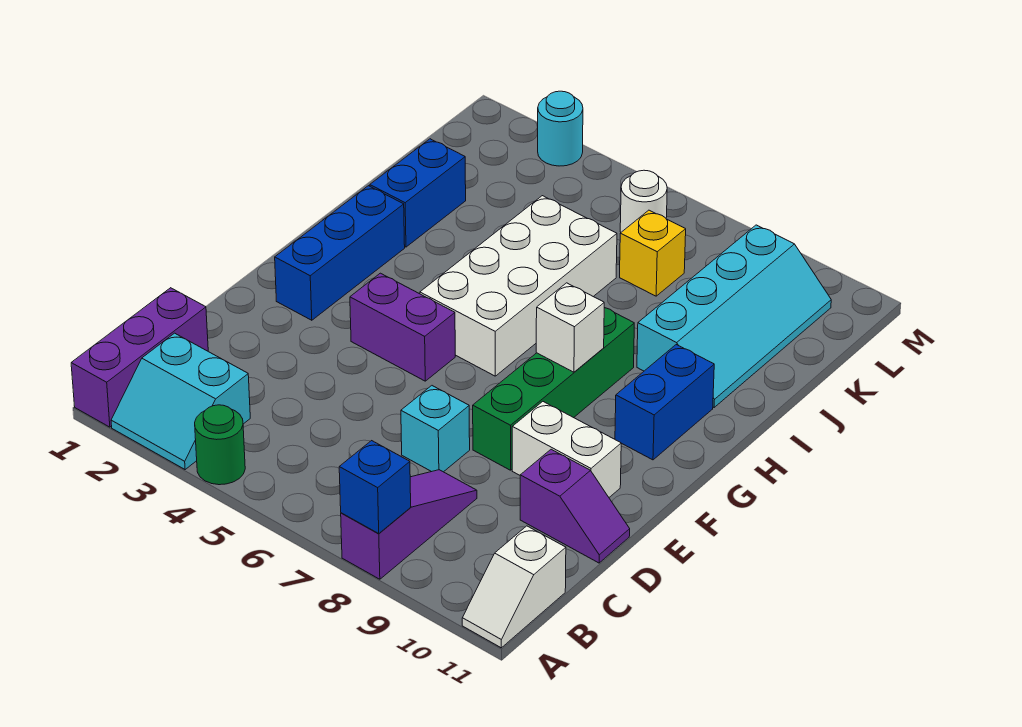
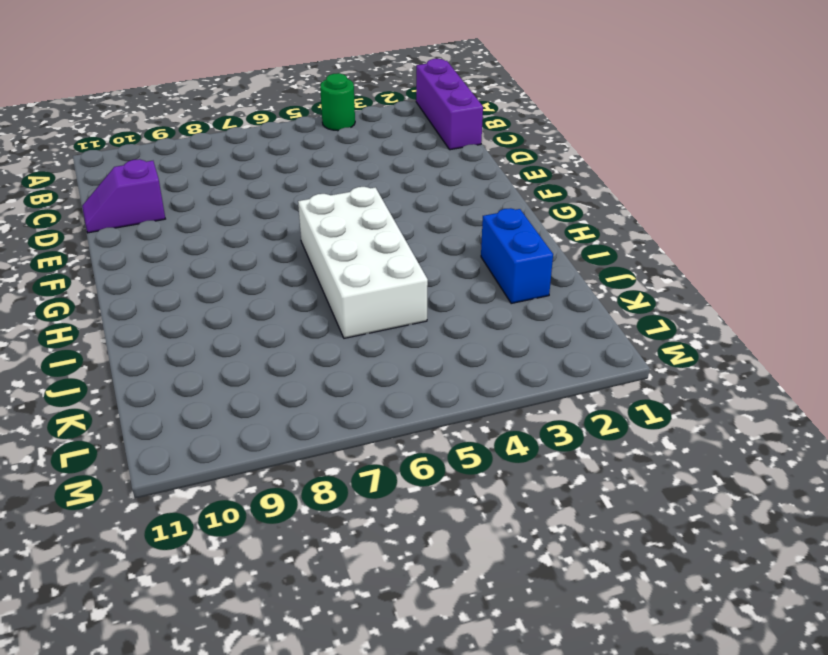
none -> cyan 2x2 slope [111,333,250,469]
none -> purple 1x3 slope [341,470,477,579]
none -> white 1x2 slope [462,526,566,648]

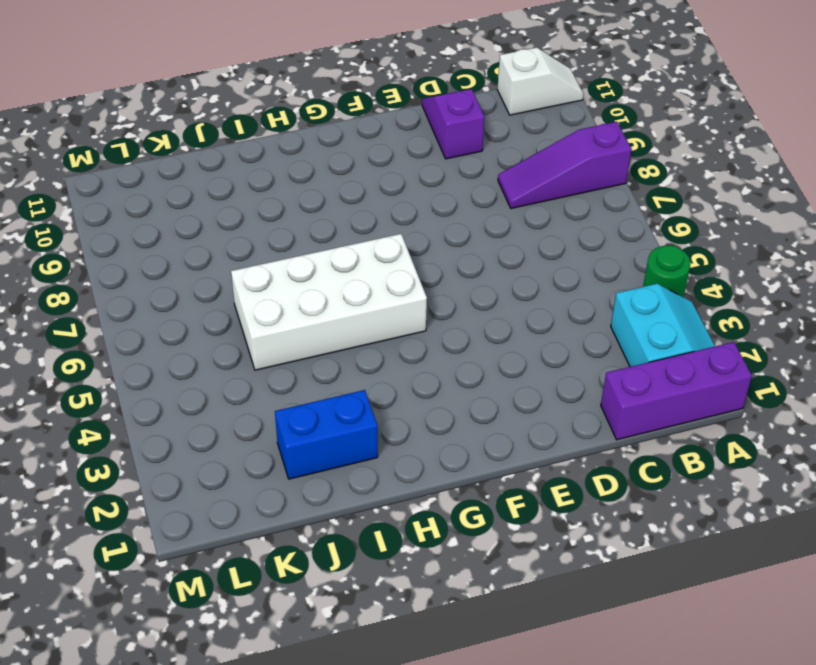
none -> cyan 1x1 brick [401,386,470,472]
none -> green 1x4 brick [473,308,634,470]
none -> white 1x2 brick [512,402,621,497]

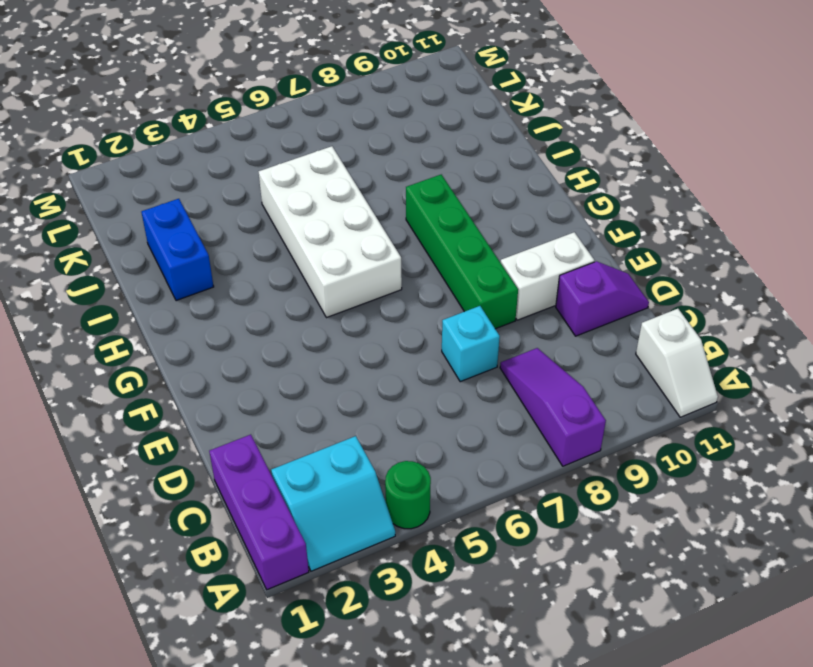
none -> blue 1x3 brick [275,186,405,320]
none -> purple 1x2 brick [350,273,455,381]
none -> blue 1x2 brick [615,345,714,460]

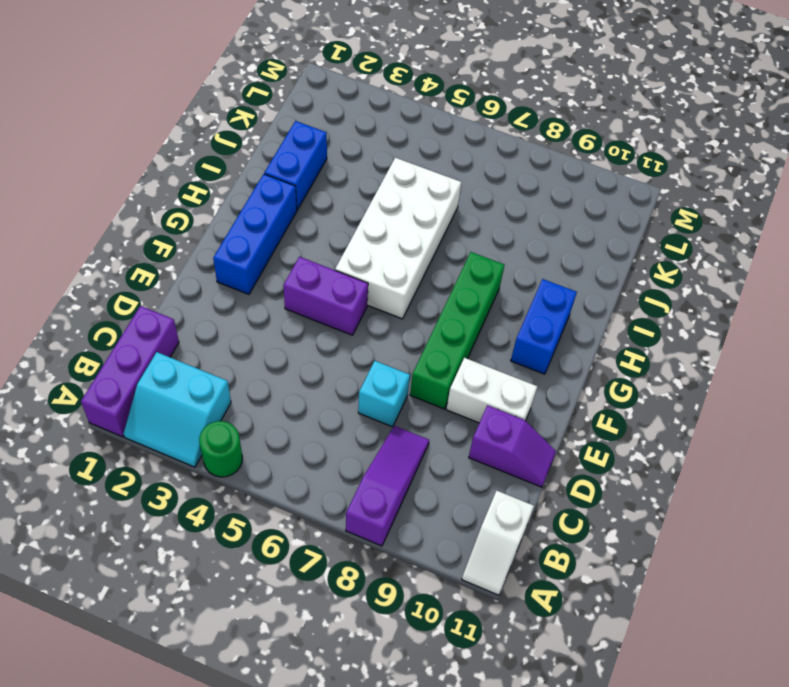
none -> cyan 2x4 slope [637,225,831,407]
none -> yellow 1x1 brick [620,210,686,296]
none -> white 1x1 round brick [620,170,667,232]

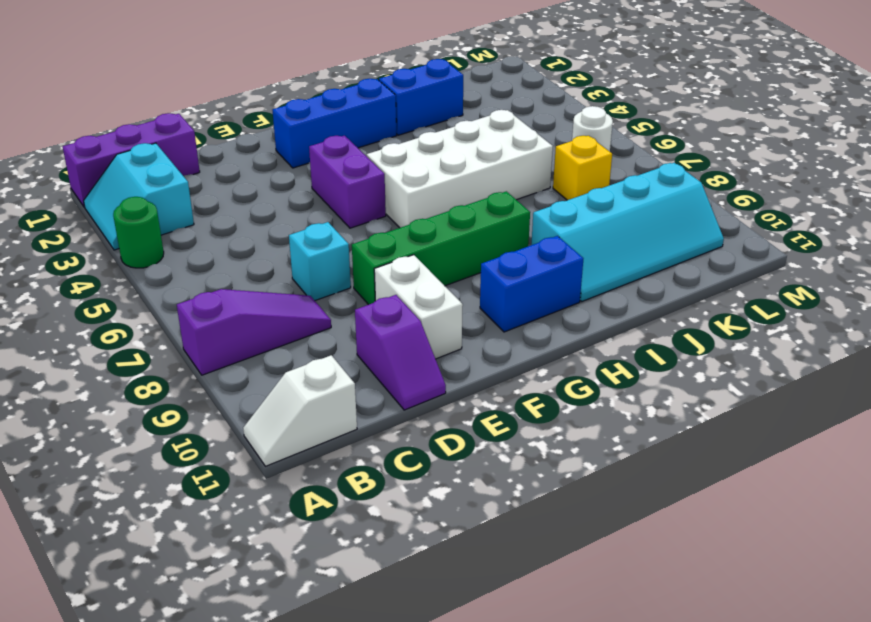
none -> cyan 1x1 round brick [538,91,583,166]
none -> blue 1x1 brick [339,441,411,533]
none -> white 1x1 brick [536,283,604,372]

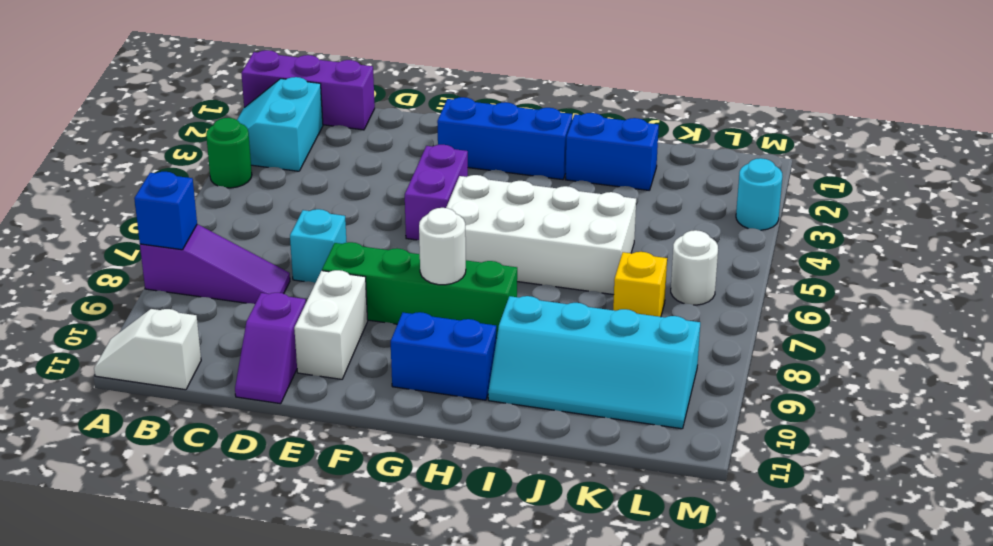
white 1x1 round brick [419,208,466,285] -> white 1x1 brick [536,283,604,372]

